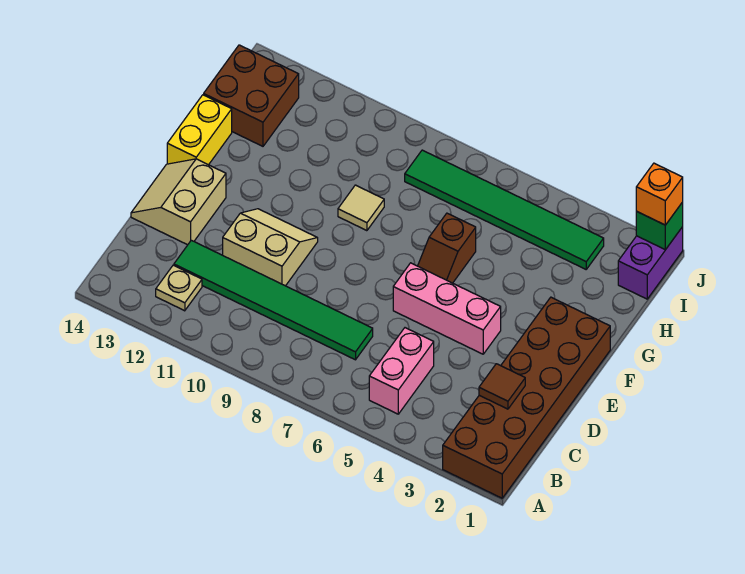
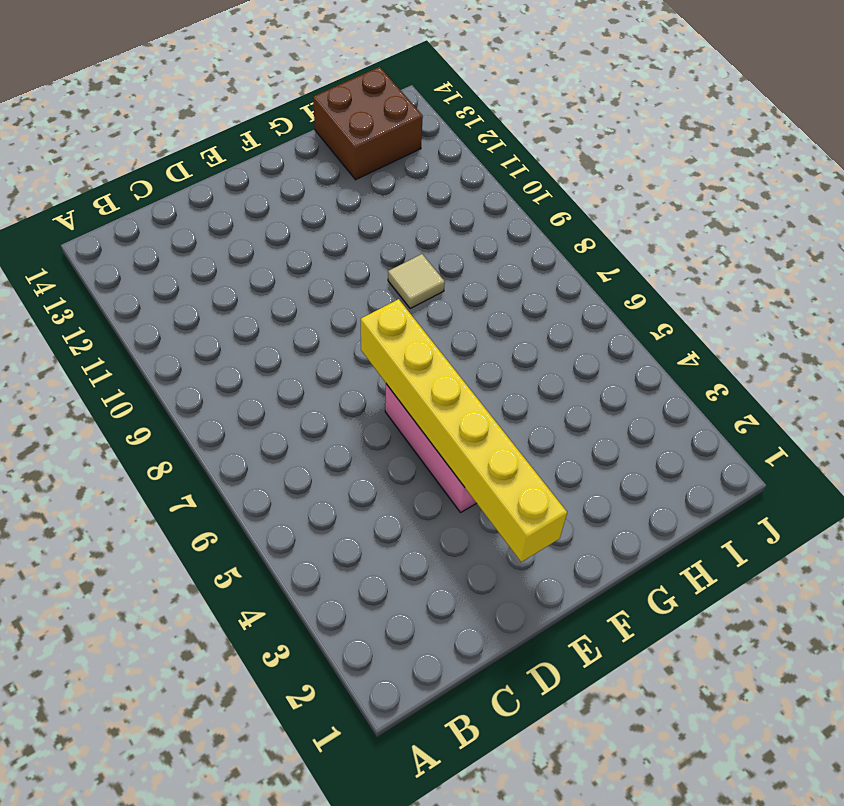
yellow 1x6 brick [361,299,567,562] -> none
none -> brown 2x6 brick [443,297,610,498]
none -> pink 1x2 brick [369,328,434,414]
none -> tan 1x1 plate [156,265,202,311]

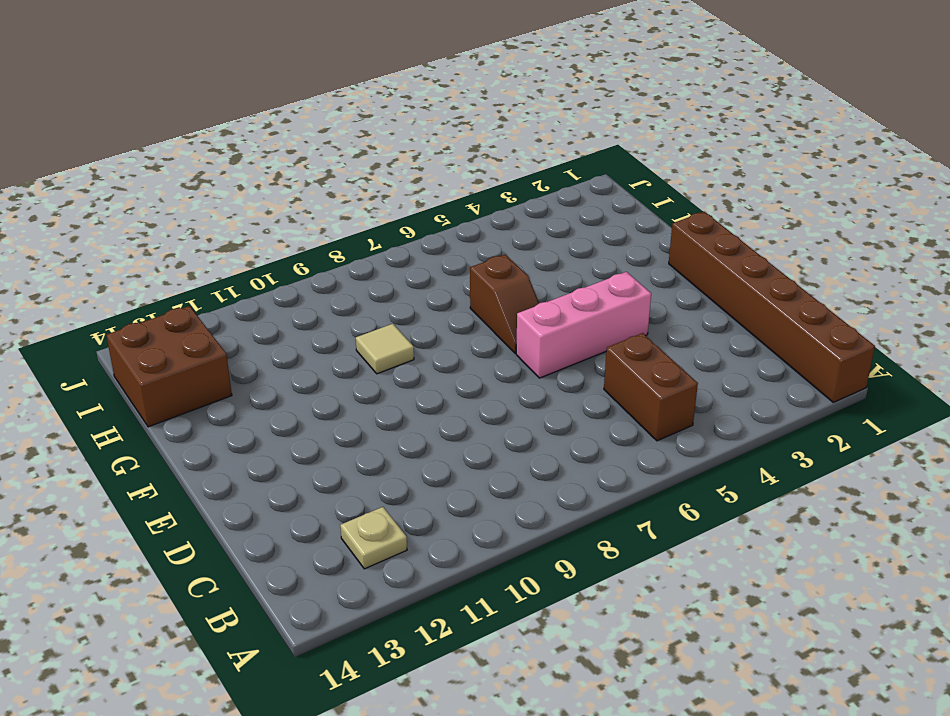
brown 1x6 brick [669,212,875,402] -> brown 2x6 brick [443,297,610,498]
brown 1x2 brick [604,333,698,441] -> pink 1x2 brick [369,328,434,414]
none -> green 1x6 tile [174,240,373,360]
none -> tan 2x2 slope [223,209,318,286]
none -> tan 2x2 slope [131,159,226,245]

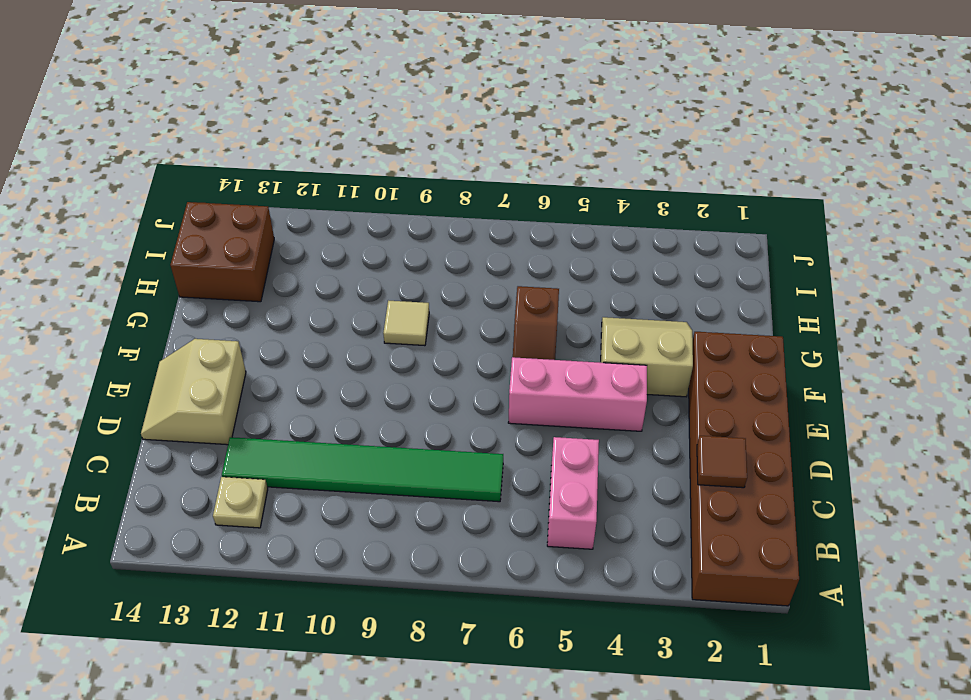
tan 2x2 slope [601,317,693,397] -> tan 2x2 slope moved to [223,209,318,286]
none -> yellow 1x2 brick [167,95,232,165]
none -> purple 1x2 brick [618,227,683,299]
none -> green 1x6 tile [405,150,604,269]

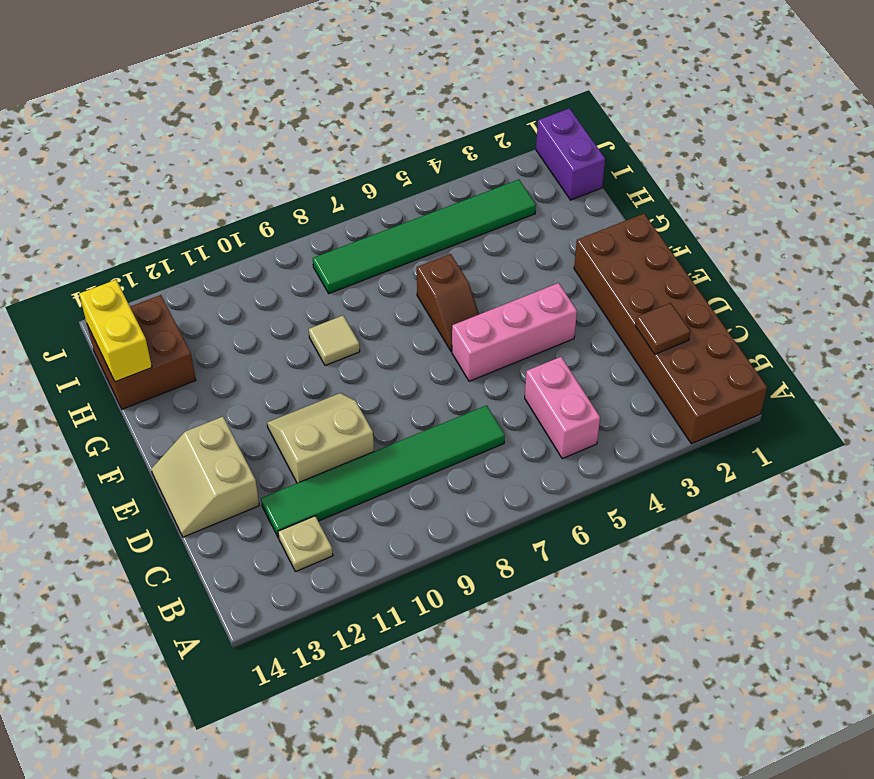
yellow 1x2 brick [79,280,152,382] -> yellow 1x2 brick moved to [167,95,232,165]
none -> green 1x1 brick [636,202,683,250]
none -> orange 1x1 brick [636,163,683,225]

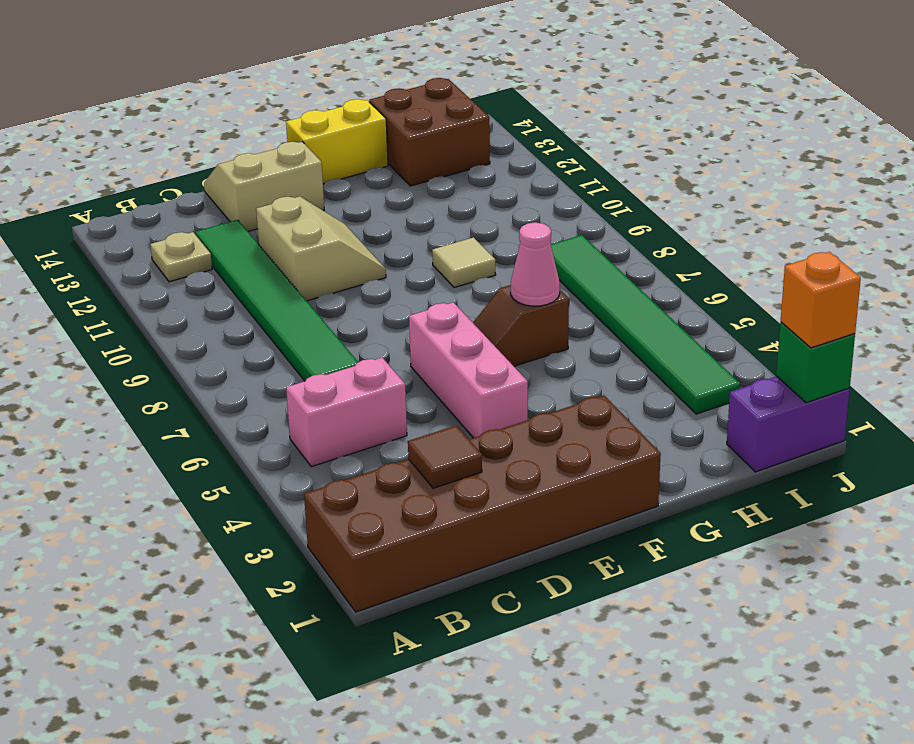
pink 1x1 cone [511,222,560,306] -> none

